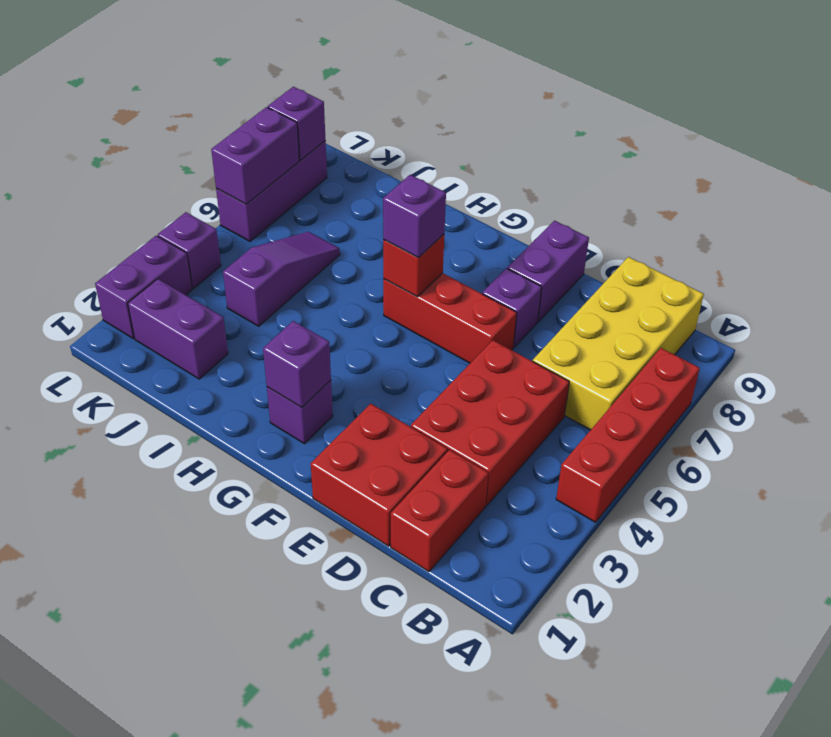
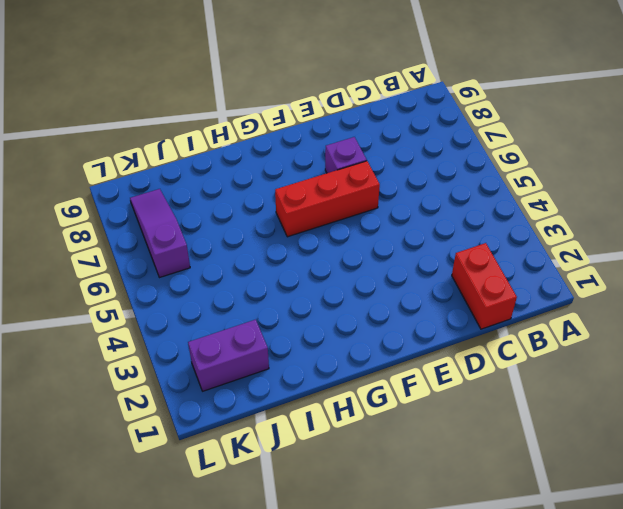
purple 1x3 slope [130,189,190,278] -> purple 1x3 slope moved to [223,232,340,326]
none -> red 1x4 brick [556,348,700,522]
none -> yellow 2x4 brick [533,257,704,430]
none -> red 2x3 brick [411,340,569,506]

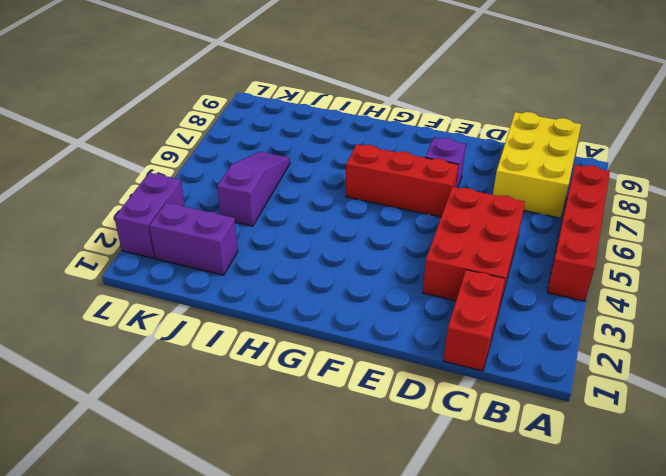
yellow 2x3 brick [493,112,581,218] -> yellow 2x4 brick [533,257,704,430]
none -> red 2x2 brick [311,404,447,546]
none -> purple 1x2 brick [507,221,589,322]
none -> purple 1x1 brick [267,380,333,444]

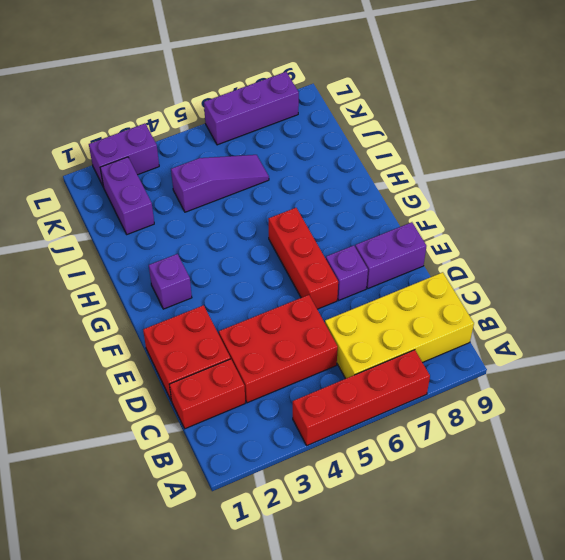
none -> purple 1x1 brick [158,212,221,288]
none -> purple 1x1 brick [263,321,331,408]
none -> red 1x1 brick [383,234,444,297]

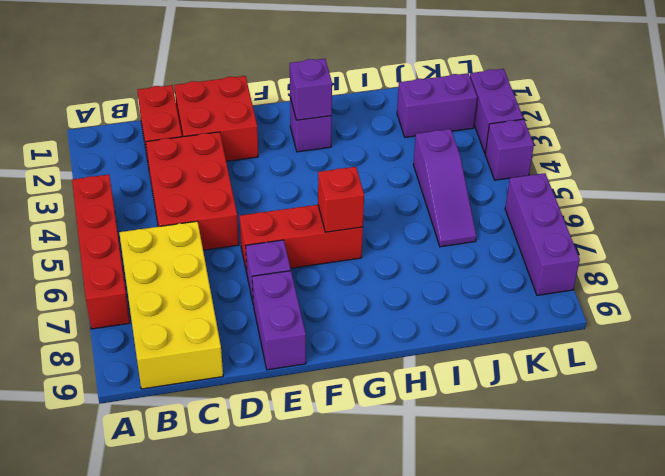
none -> purple 1x2 brick [211,107,299,204]
none -> purple 1x1 brick [268,87,325,160]
none -> purple 1x1 brick [383,175,446,258]

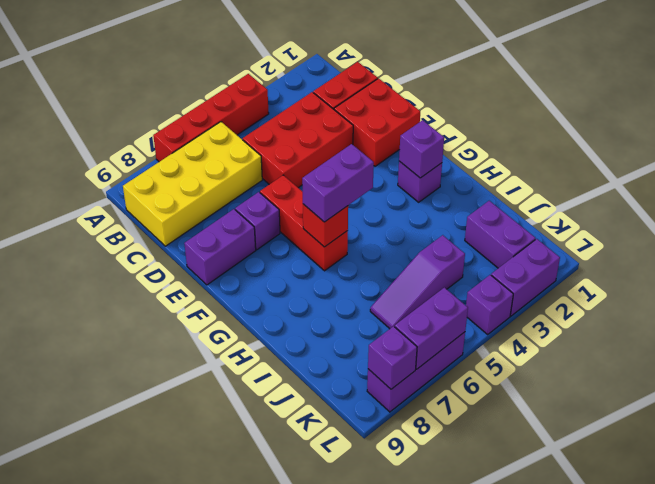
purple 1x2 brick [302,144,374,222] -> purple 1x1 brick [383,175,446,258]

